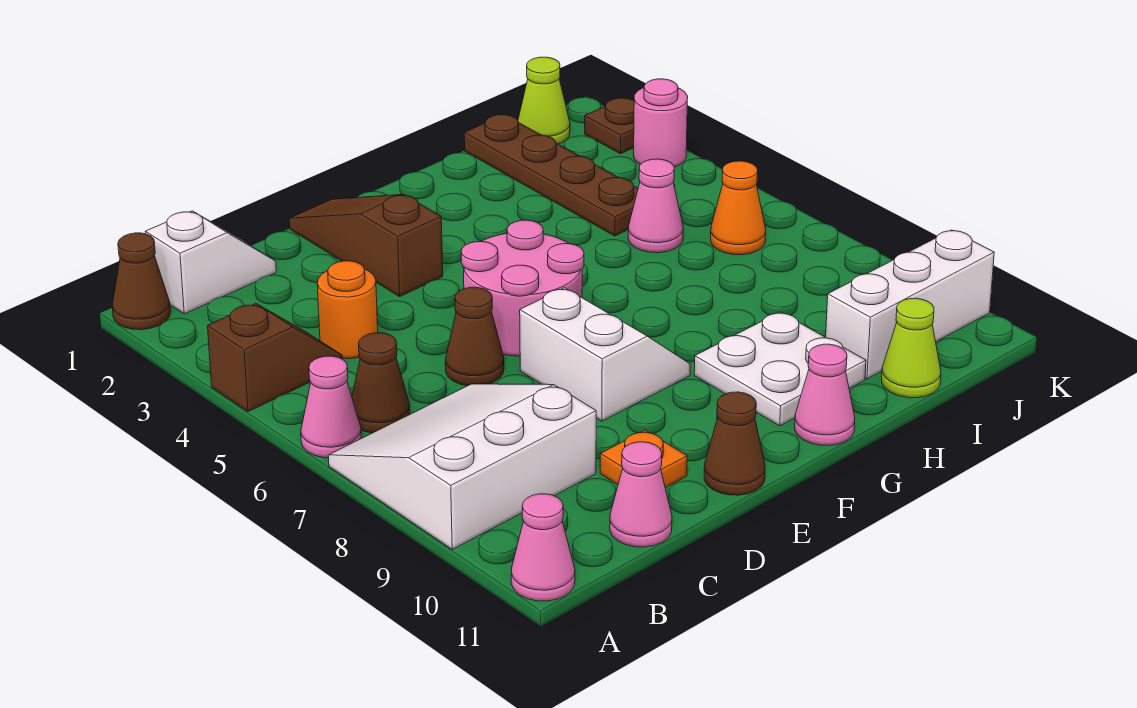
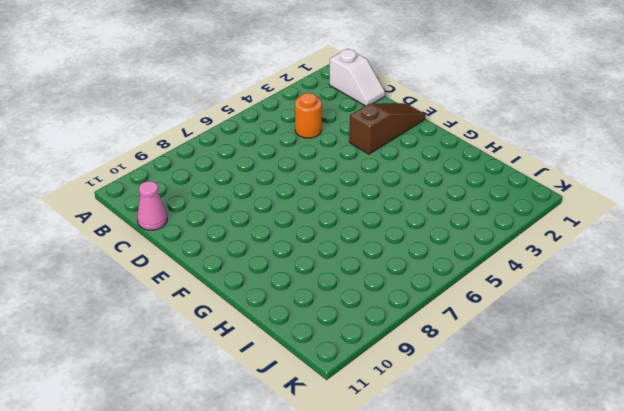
none -> brown 1x1 cone [112,233,171,330]
none -> brown 1x2 slope [208,303,342,412]
none -> pink 1x1 cone [301,356,362,458]

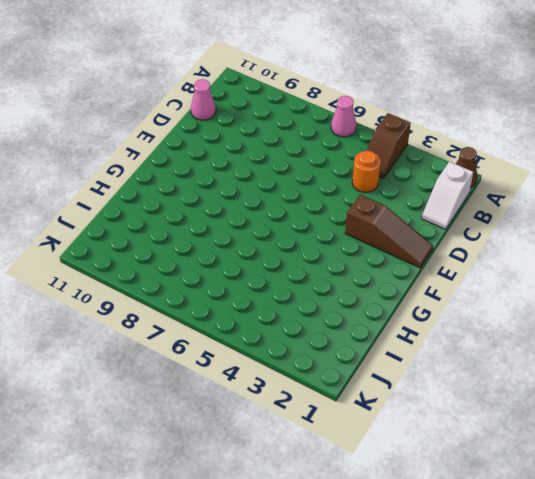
none -> white 3x3 slope [328,384,596,549]
none -> pink 1x1 cone [511,494,575,601]
none -> brown 1x1 cone [352,333,410,433]

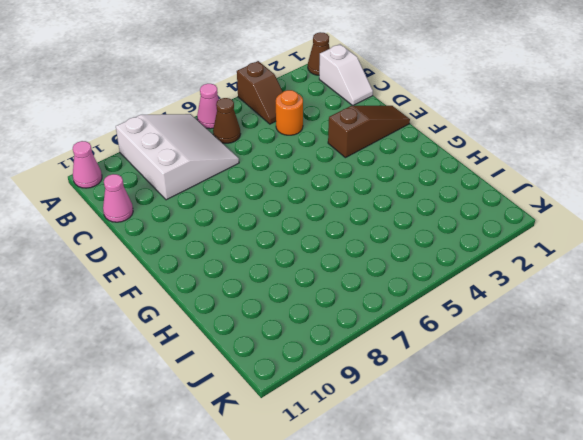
none -> brown 1x1 cone [445,287,504,386]
none -> orange 1x1 plate [600,430,687,488]
none -> pink 2x2 round brick [461,220,584,356]

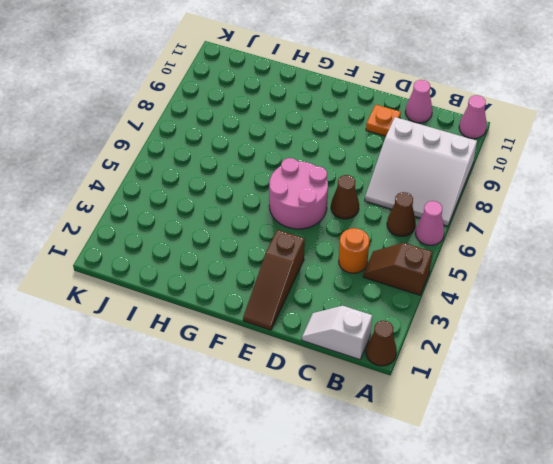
none -> white 2x2 slope [520,288,690,421]
none -> brown 1x1 cone [704,392,765,495]
none -> white 2x2 plate [694,312,866,426]

